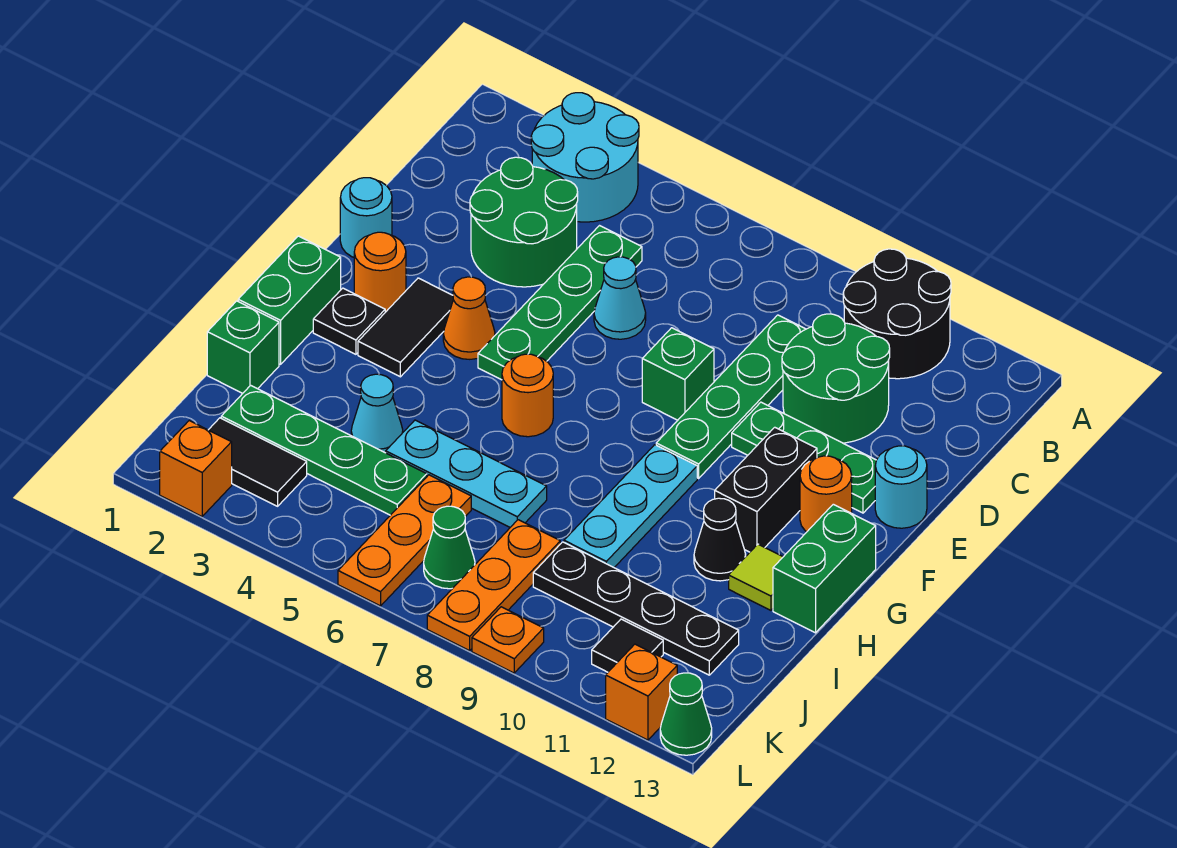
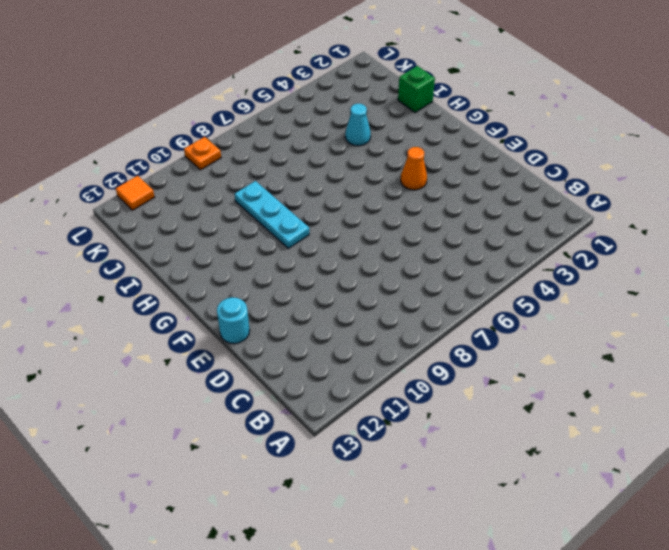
orange 1x1 tile [116,176,154,210] -> orange 1x1 brick [606,644,677,740]
none -> cyan 2x2 round brick [531,93,639,222]
none -> black 2x2 round brick [843,249,951,379]
none -> green 2x2 round brick [470,157,578,287]
none -> green 1x4 plate [478,226,642,380]

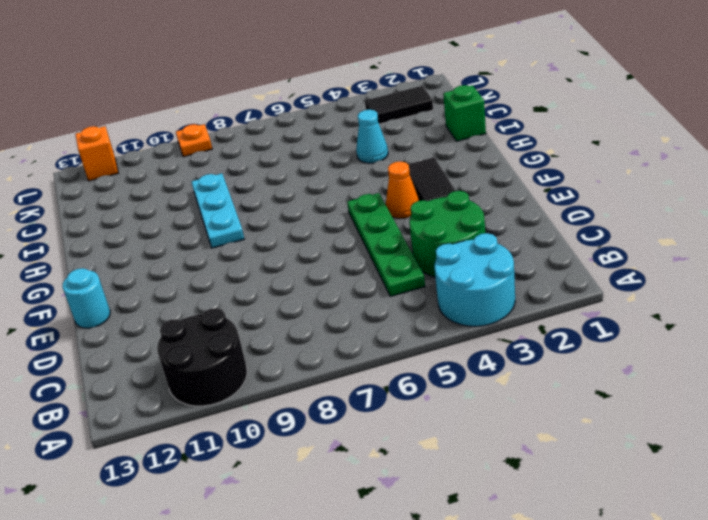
none -> green 1x4 plate [656,315,806,478]
none -> green 2x2 round brick [782,314,890,443]
none -> cyan 1x1 cone [594,257,646,339]
none -> cyan 1x1 round brick [340,178,392,257]

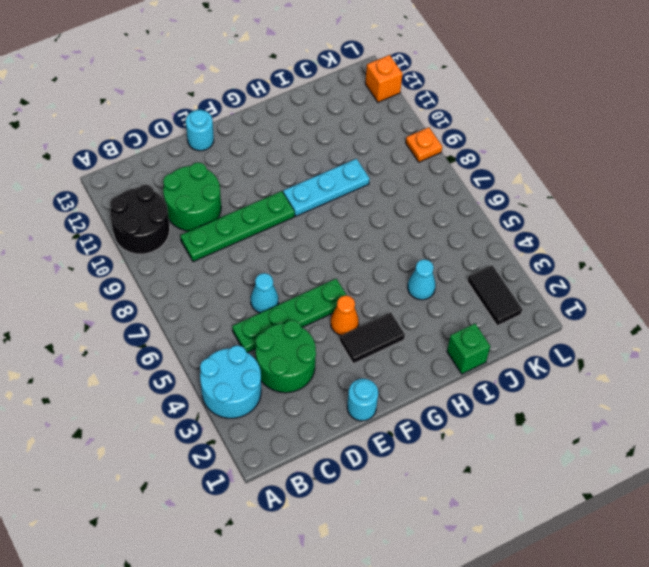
none -> green 1x1 brick [642,328,714,420]
none -> green 1x3 plate [732,402,876,513]
none -> orange 1x1 round brick [354,232,406,312]
none -> black 1x2 brick [715,427,817,552]

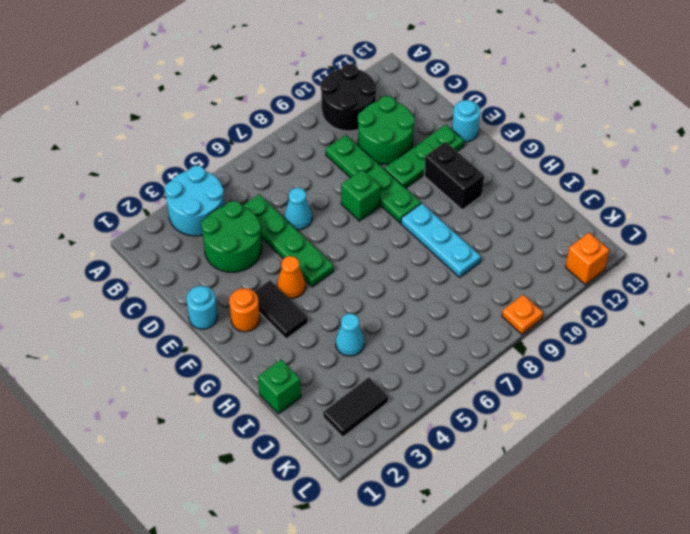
none -> orange 1x1 round brick [800,456,852,532]
none -> green 1x2 brick [238,236,341,364]
none -> black 1x1 plate [313,288,385,354]
none -> orange 1x1 round brick [502,354,553,437]

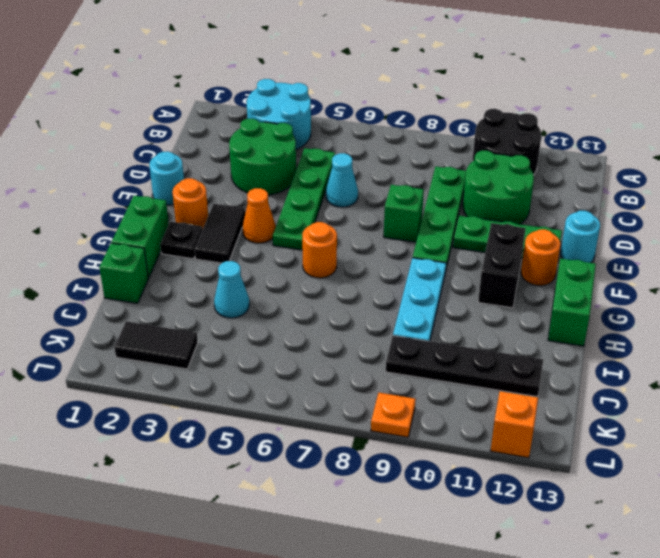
none -> black 1x1 cone [694,498,746,581]
none -> lime 1x1 tile [729,544,783,610]
none -> cyan 1x3 plate [386,420,547,527]
none -> green 1x4 plate [221,385,427,515]

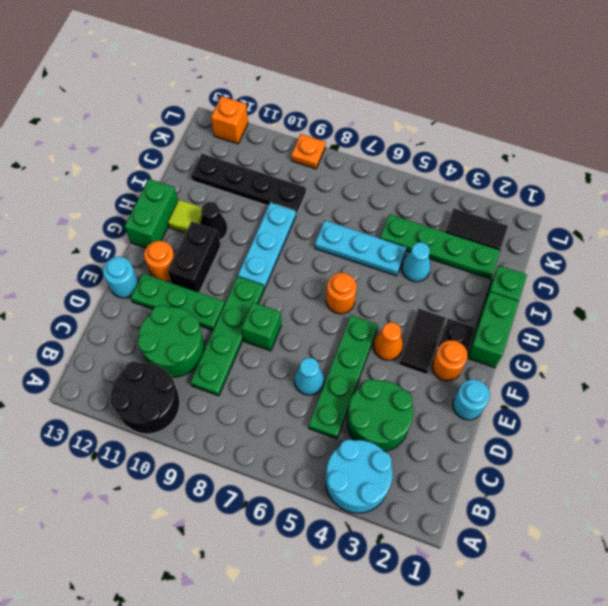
none -> orange 1x3 plate [338,475,471,606]
none -> orange 1x3 plate [427,520,560,651]
none -> green 1x1 cone [424,506,475,589]
none -> black 1x1 tile [592,619,663,672]

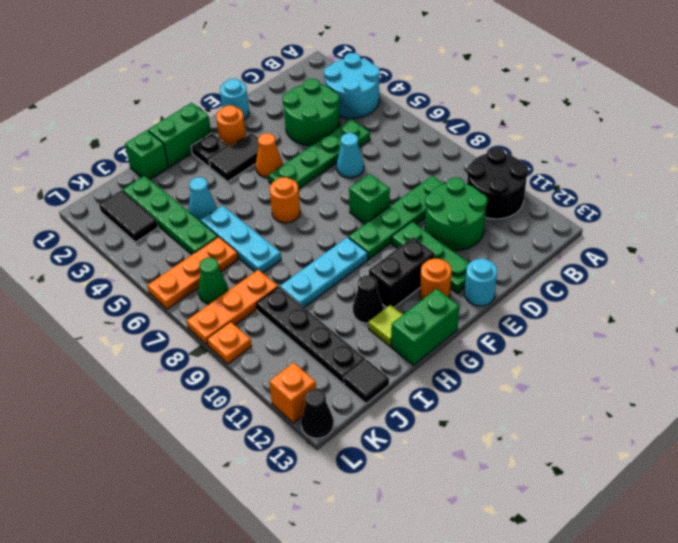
black 1x1 tile [344,360,389,404] -> black 1x1 tile moved to [592,619,663,672]
black 1x1 cone [301,389,334,438] -> green 1x1 cone [660,673,712,755]
none -> orange 1x1 brick [160,421,232,516]

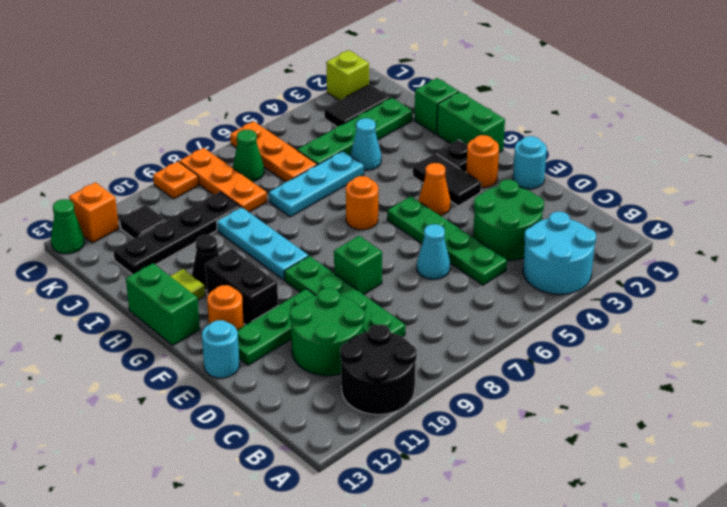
lime 1x1 brick [326,50,369,100] -> orange 1x1 brick [160,421,232,516]

